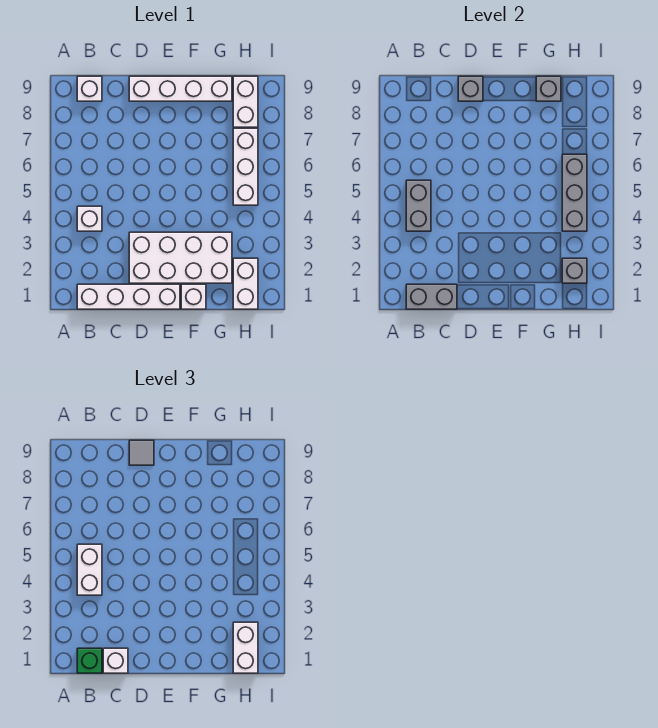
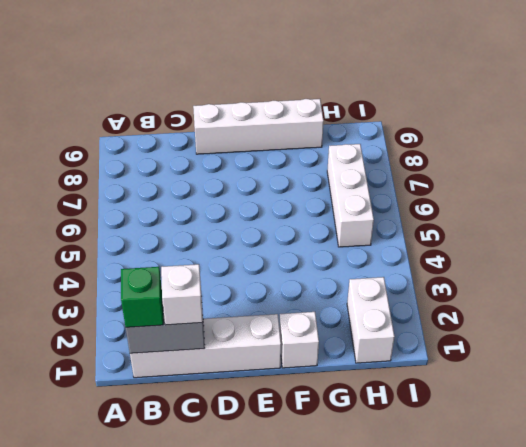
none -> white 1x1 brick [77,206,102,231]
none -> white 1x1 brick [77,76,102,101]
none -> white 2x4 brick [129,232,232,283]

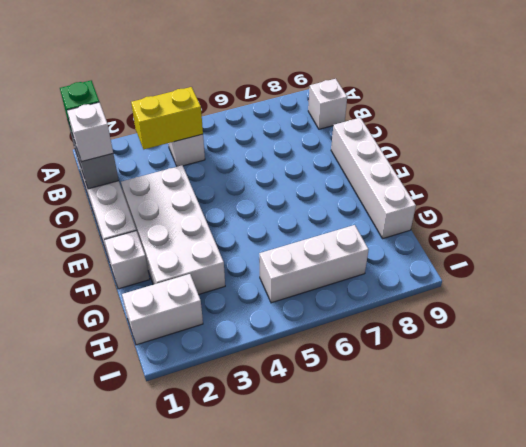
yellow 1x2 brick [131,87,203,149] -> grey 1x2 brick [406,180,431,231]
none -> white 1x2 brick [233,76,258,127]
none -> grey 1x1 brick [458,76,483,101]
none -> grey 1x1 brick [536,76,561,101]

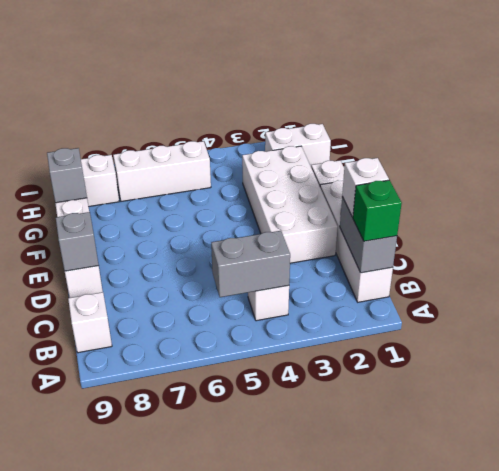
none -> grey 1x1 brick [562,258,587,283]
none -> grey 1x3 brick [562,154,587,231]
none -> white 1x2 brick [77,544,102,595]

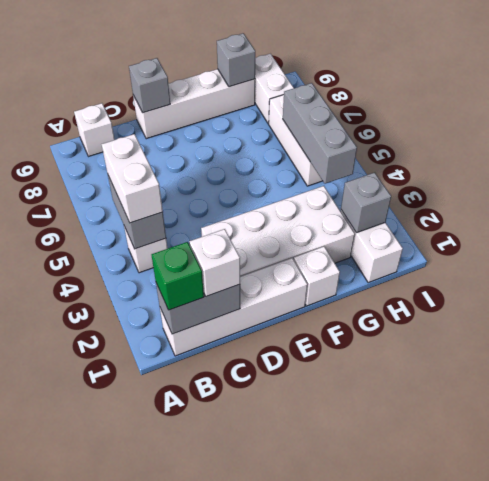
none -> grey 1x1 tile [129,440,154,465]
none -> white 1x2 brick [233,622,258,673]

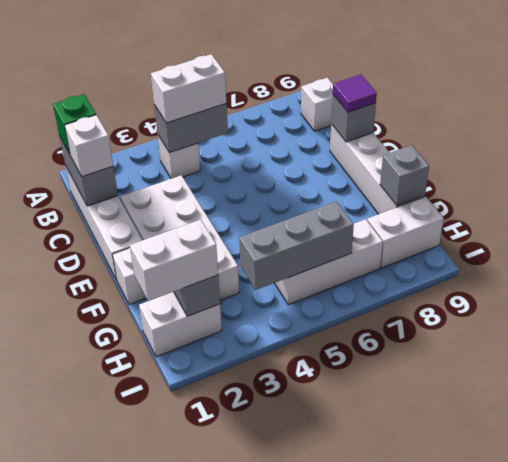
purple 1x1 tile [333,75,377,112] -> grey 1x1 tile [129,440,154,465]

